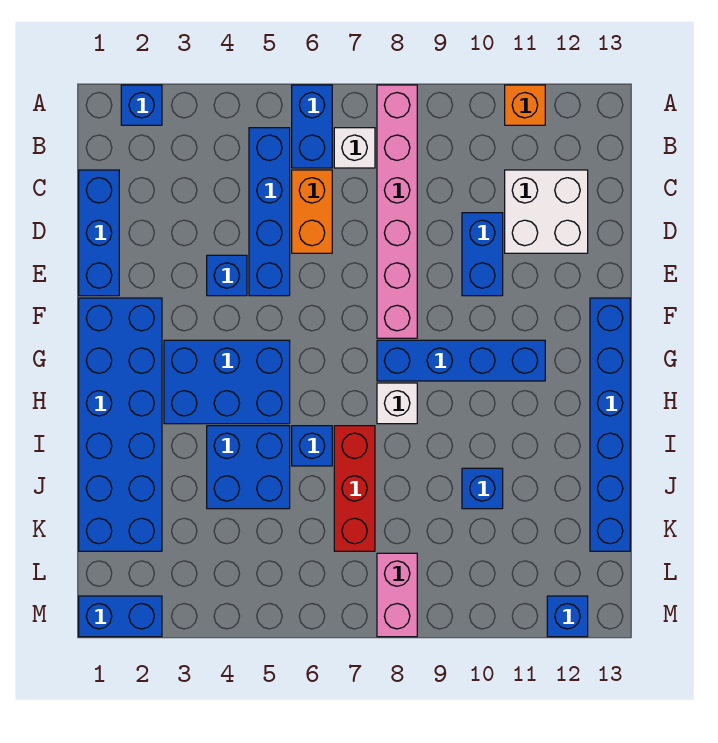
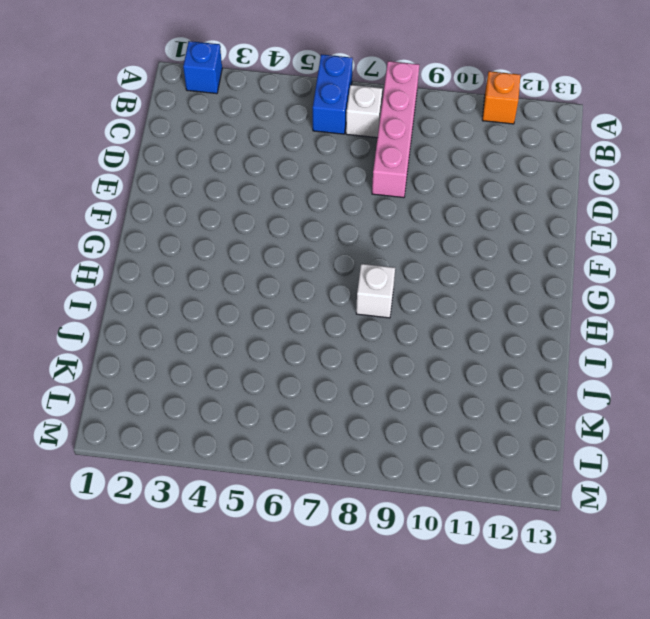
pink 1x4 brick [372,61,419,198] -> pink 1x6 brick [377,85,417,338]
none -> blue 1x4 brick [249,128,290,296]
none -> blue 1x3 brick [79,170,119,296]
none -> orange 1x2 brick [292,170,332,253]

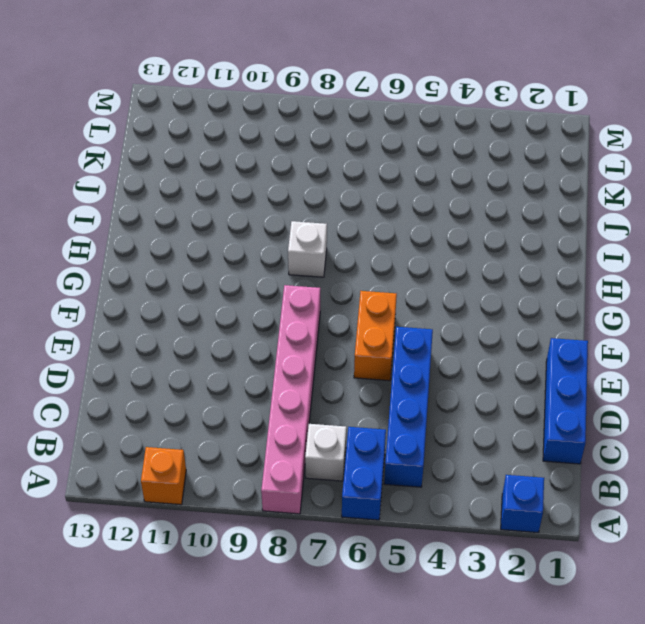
orange 1x2 brick [354,291,397,381] -> orange 1x2 brick moved to [292,170,332,253]
none -> white 2x2 brick [505,170,588,253]
none -> blue 1x2 brick [462,213,503,296]
none -> blue 1x1 brick [207,255,247,296]

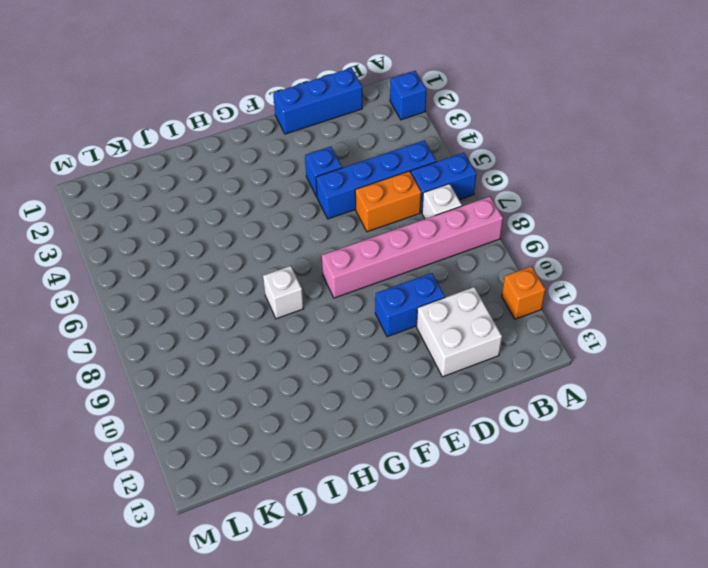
none -> blue 2x6 brick [79,298,162,551]
none -> blue 1x6 brick [590,298,630,551]
none -> blue 2x3 brick [164,340,290,424]

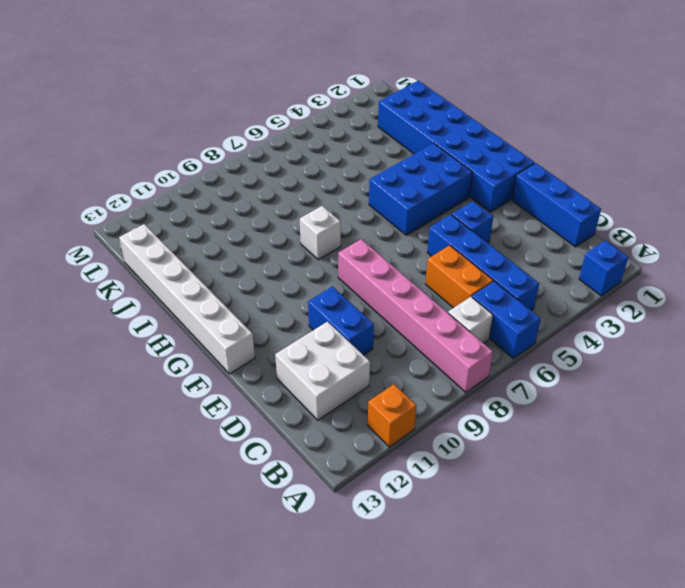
white 1x6 brick [119,224,255,374] -> blue 1x6 brick [590,298,630,551]
none -> blue 1x4 brick [377,340,545,381]
none -> blue 2x2 brick [207,426,290,509]
none -> blue 1x1 brick [292,426,332,466]

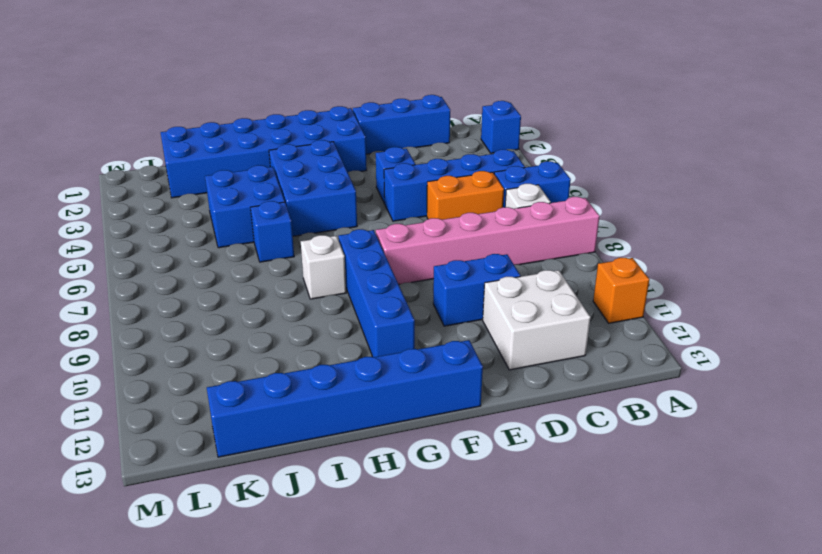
none -> red 1x3 brick [334,426,375,551]
none -> blue 1x1 brick [462,468,503,509]
none -> pink 1x2 brick [377,553,417,637]

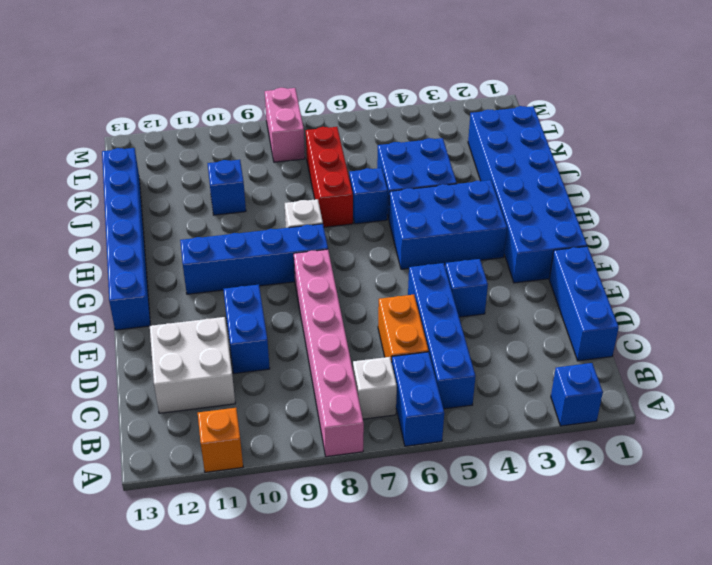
none -> blue 1x2 brick [79,596,162,637]
none -> blue 1x1 brick [547,596,588,637]

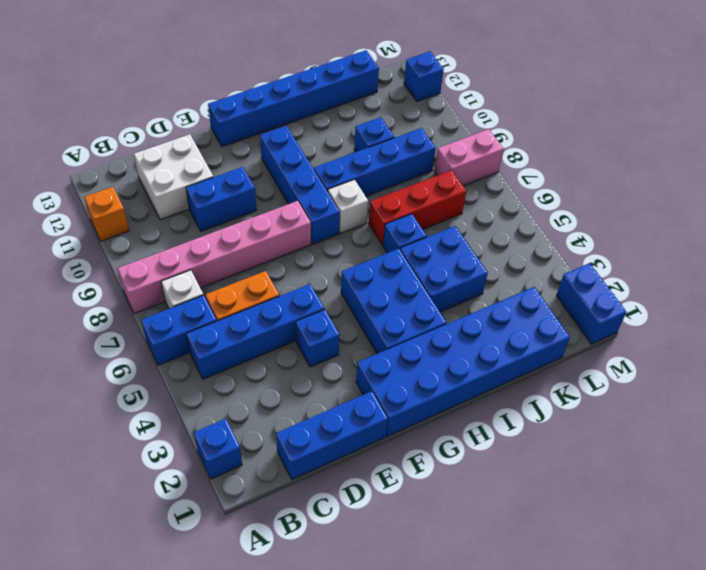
blue 1x4 brick [314,128,436,196] -> none

